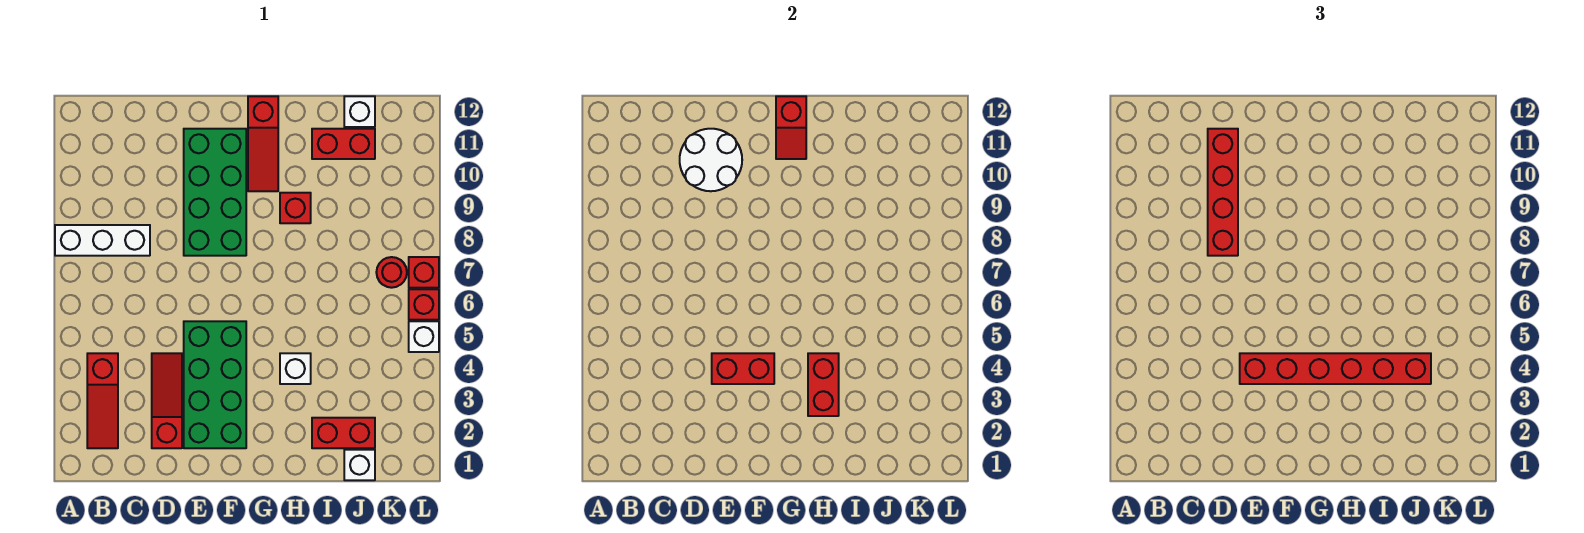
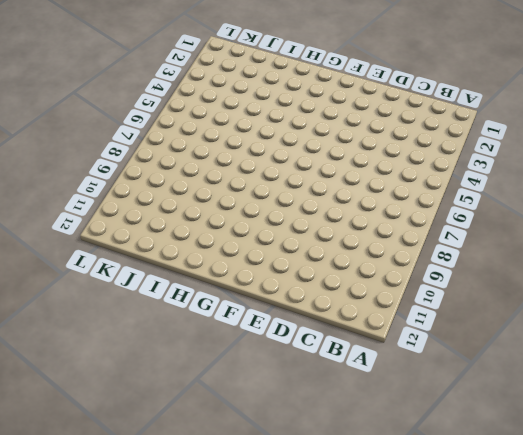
none -> white 1x3 brick [55,225,150,256]
none -> red 1x3 slope [87,353,118,448]
none -> red 1x3 slope [152,353,182,448]

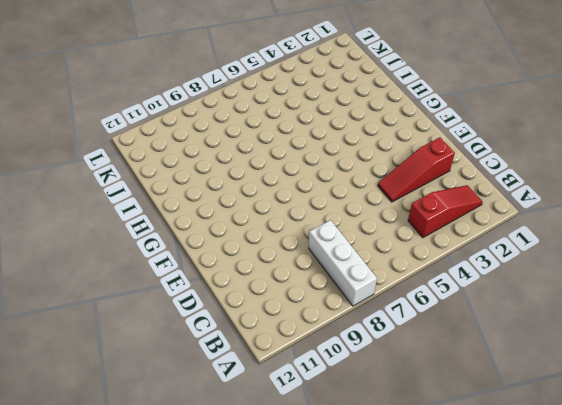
none -> green 2x4 brick [184,321,246,448]
none -> green 2x4 brick [184,129,246,256]
none -> red 1x3 slope [248,96,278,191]

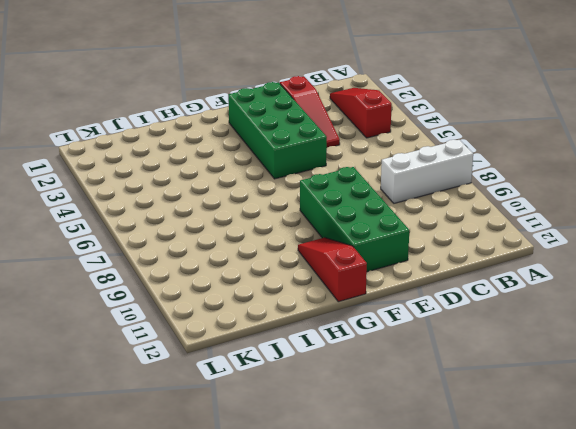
none -> white 1x1 brick [280,353,311,384]
none -> red 1x1 brick [280,193,311,223]
none -> red 1x2 brick [312,418,375,448]

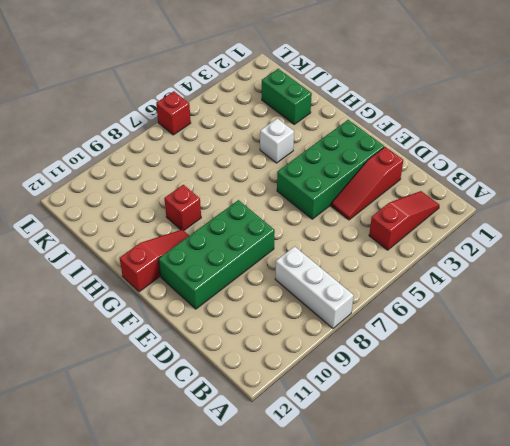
green 1x2 brick [262,69,312,124] -> red 1x2 brick [312,418,375,448]
none -> red 1x2 brick [312,129,375,159]
none -> white 1x1 brick [344,450,375,480]
none -> white 1x1 brick [344,96,375,127]

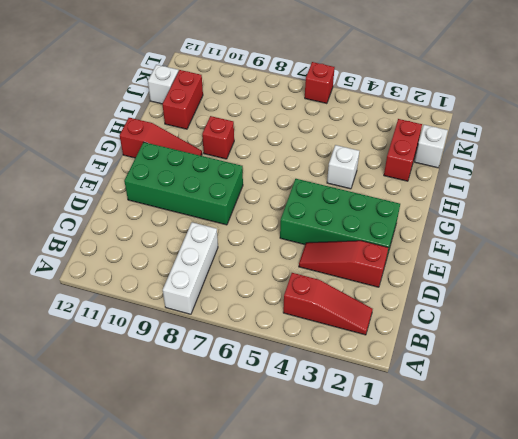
none -> red 1x1 round brick [376,257,407,288]
none -> white 1x1 brick [409,321,439,352]
none -> red 1x1 brick [409,257,439,288]

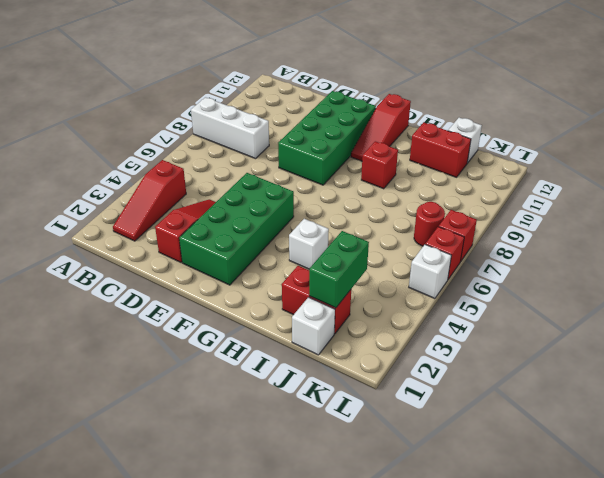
green 1x2 brick [309,231,369,308] -> none
none -> white 2x2 round brick [680,129,742,191]
none -> red 1x2 brick [712,353,774,384]
none -> red 1x2 slope [776,96,806,159]

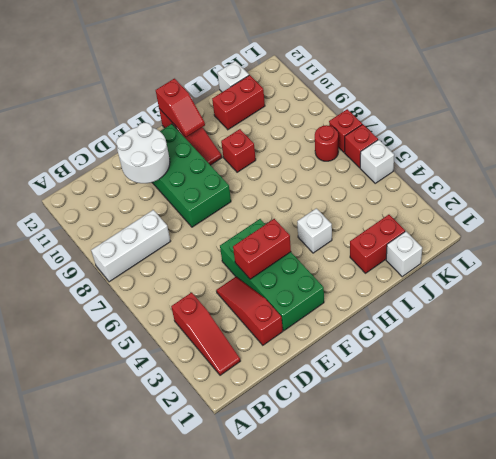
none -> red 1x2 brick [808,353,839,416]
none -> red 1x4 brick [1208,129,1238,256]
none -> red 1x6 brick [1240,353,1431,384]

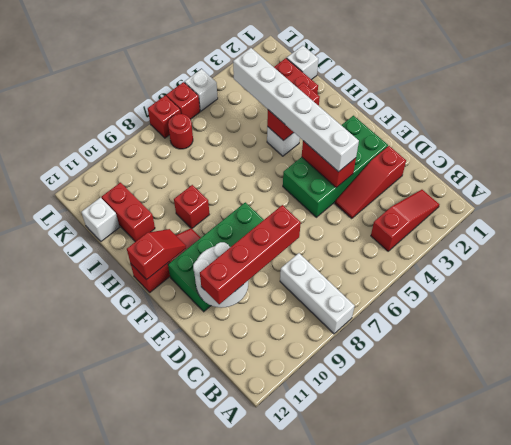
white 1x6 brick [233,48,359,172] -> red 1x6 brick [1240,353,1431,384]

